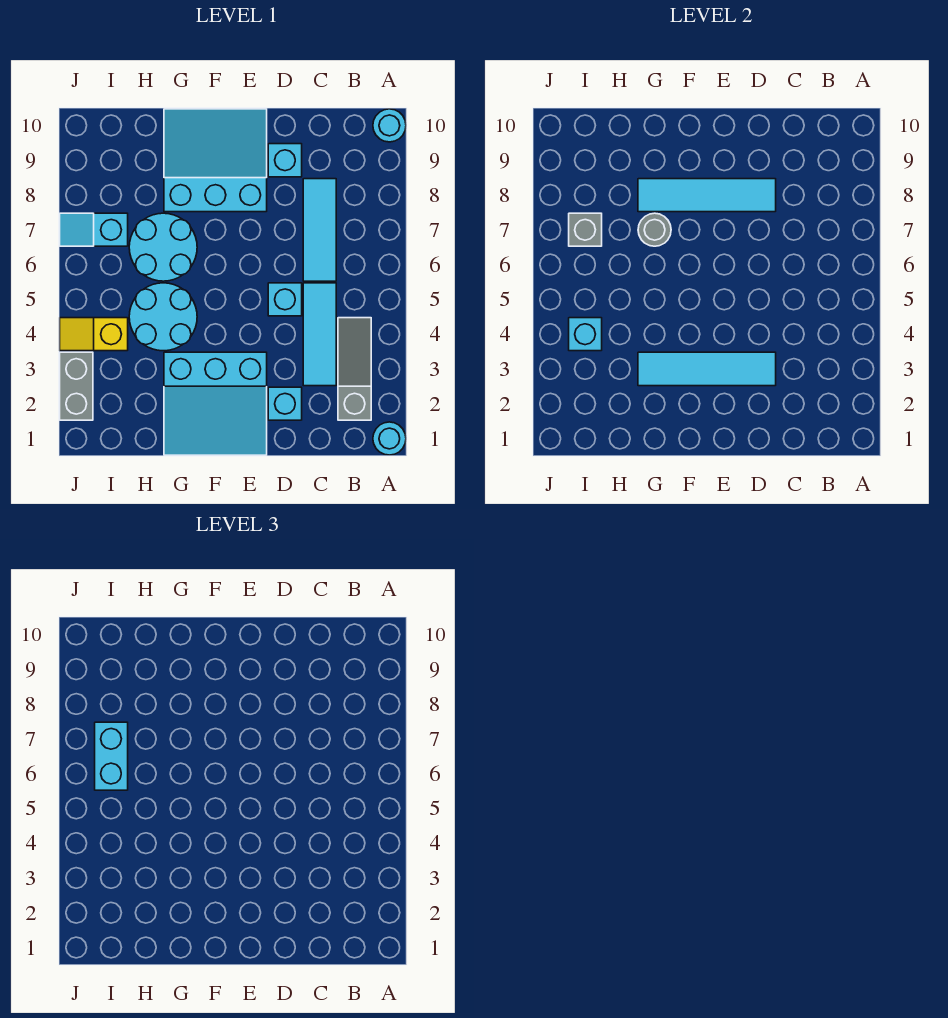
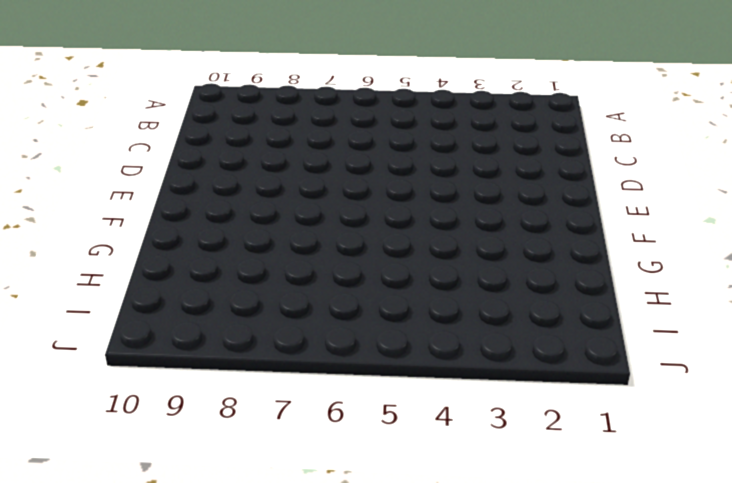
none -> cyan 1x1 round brick [373,422,406,455]
none -> cyan 1x1 round brick [373,109,406,142]
none -> grey 1x3 slope [338,318,371,420]

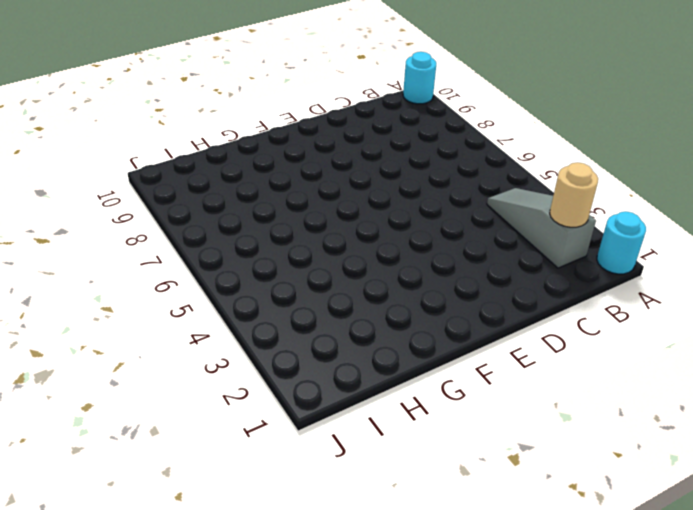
tan 1x1 round brick [550,162,598,227] -> none
none -> cyan 1x3 tile [303,283,336,386]
none -> cyan 1x3 tile [303,179,336,281]
none -> cyan 1x1 brick [268,387,302,420]

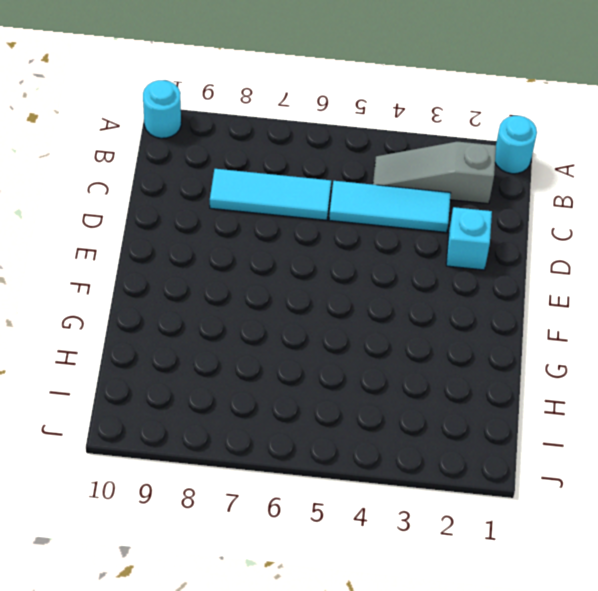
none -> cyan 1x1 brick [268,283,302,316]
none -> cyan 1x1 brick [268,144,302,177]
none -> cyan 3x3 slope [164,352,267,455]

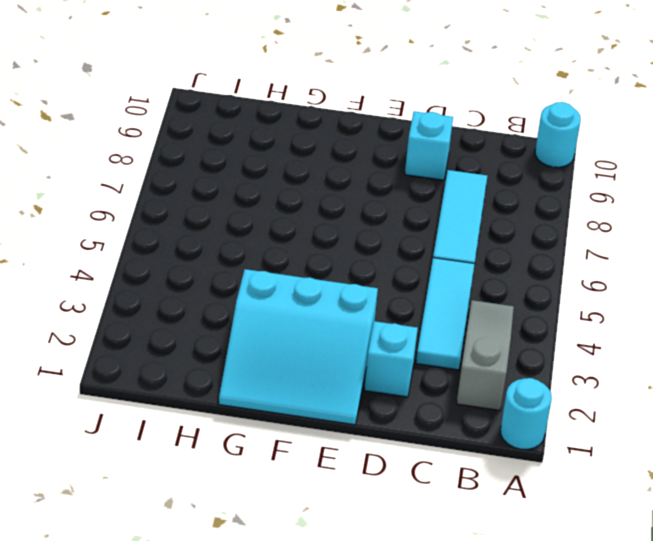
none -> cyan 1x1 brick [268,283,302,316]
none -> cyan 3x3 slope [164,109,267,212]
none -> cyan 2x2 round brick [129,283,197,351]

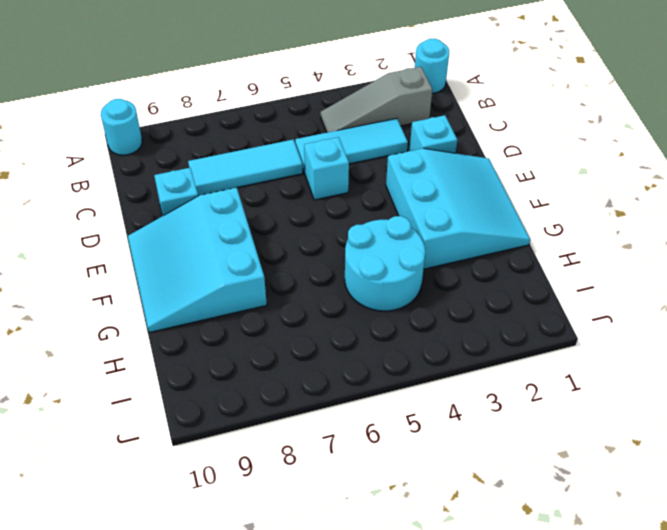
none -> cyan 2x2 round brick [129,213,197,281]
none -> yellow 1x2 slope [60,318,128,351]
none -> cyan 1x2 slope [60,213,128,246]

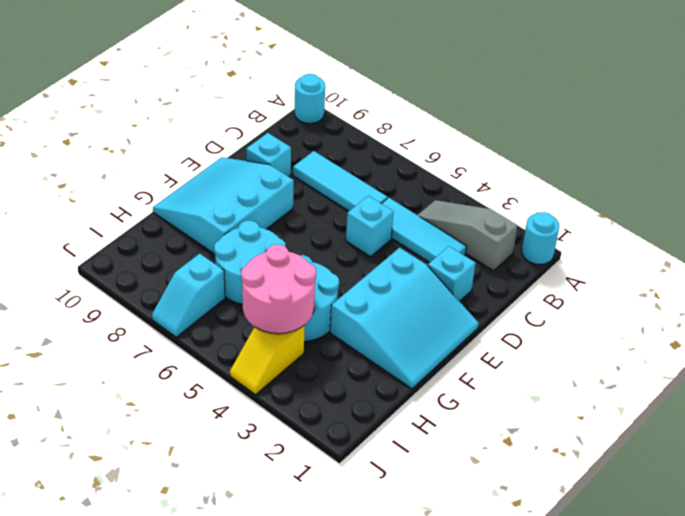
pink 2x2 round brick [241,245,316,334] -> cyan 1x1 brick [569,318,602,351]
none -> grey 1x2 brick [60,352,93,420]
none -> cyan 1x4 tile [638,352,776,386]
none -> cyan 1x4 tile [638,179,776,212]

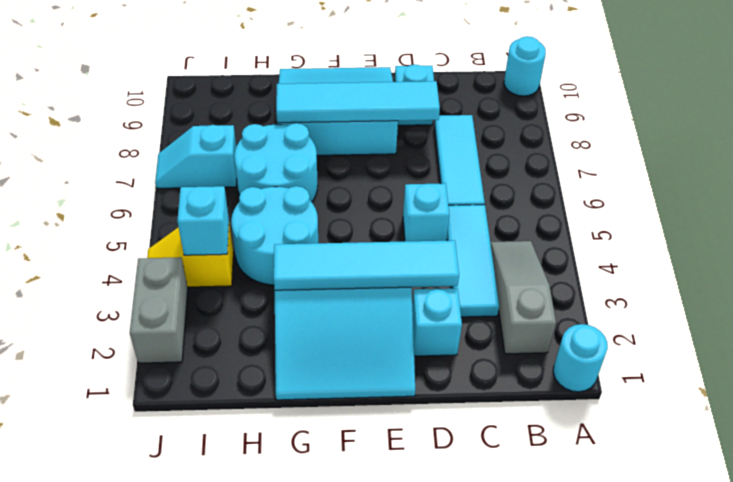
none -> grey 1x1 round brick [638,213,671,246]
none -> grey 1x1 brick [569,213,602,246]
none -> cyan 1x2 brick [95,722,128,790]

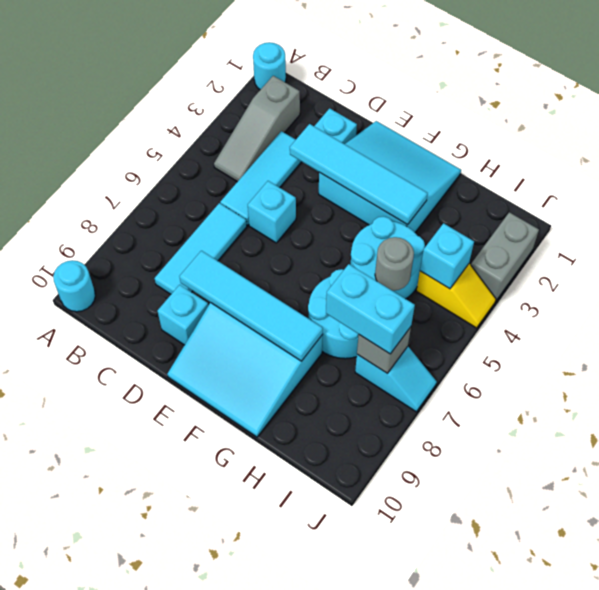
grey 1x1 round brick [375,237,414,291] -> grey 1x1 round brick moved to [638,213,671,246]
cyan 1x2 brick [326,264,415,354] -> cyan 1x2 brick turned to [95,722,128,790]

